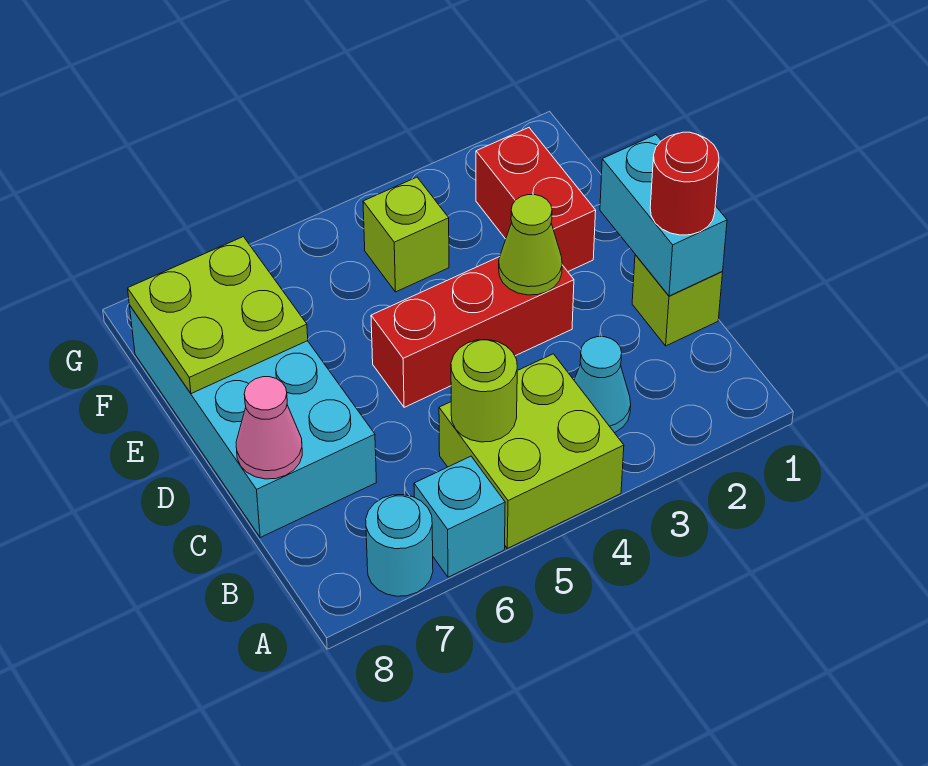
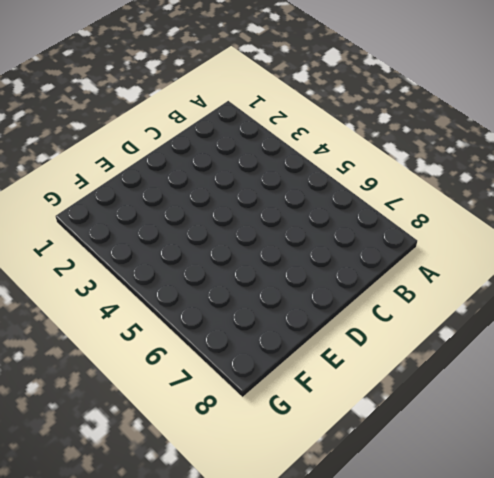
none -> lime 2x2 brick [439,354,624,548]
none -> cyan 1x1 brick [414,456,505,577]
none -> cyan 1x1 round brick [366,495,433,596]

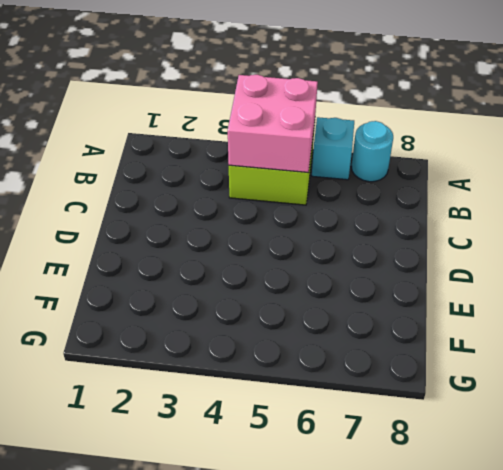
pink 2x2 brick [228,75,318,173] -> lime 1x1 round brick [451,340,517,442]
none -> cyan 1x1 cone [574,337,631,433]
none -> lime 1x1 brick [632,255,723,346]
none -> cyan 2x4 brick [130,306,376,538]

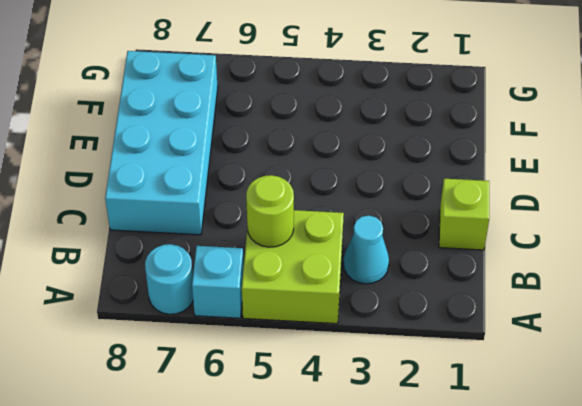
none -> red 1x3 brick [371,257,574,407]
none -> red 1x2 brick [476,128,596,271]
none -> lime 1x1 brick [363,177,449,292]

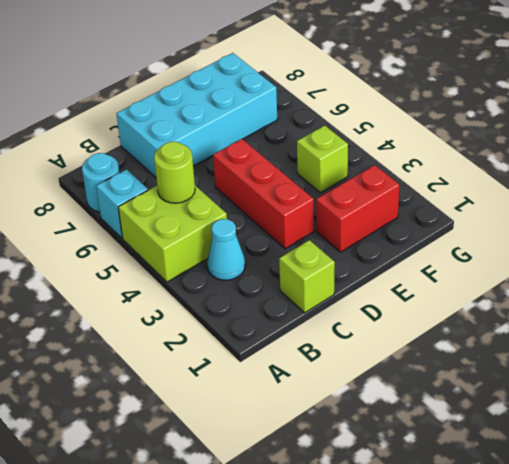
none -> cyan 1x2 brick [600,135,727,296]
none -> pink 1x1 cone [236,377,302,479]
none -> lime 1x1 cone [499,195,562,295]

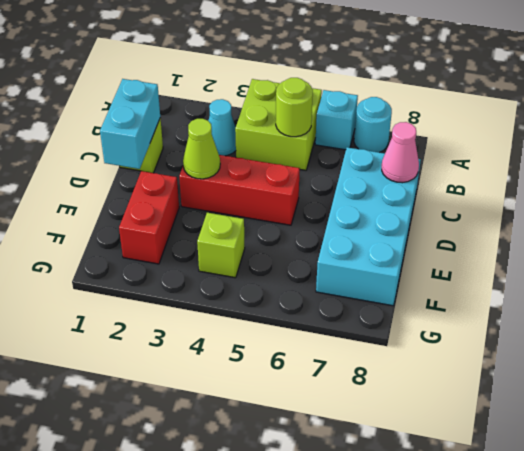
none -> lime 2x2 plate [128,237,308,394]
none -> red 1x1 round brick [650,132,719,235]

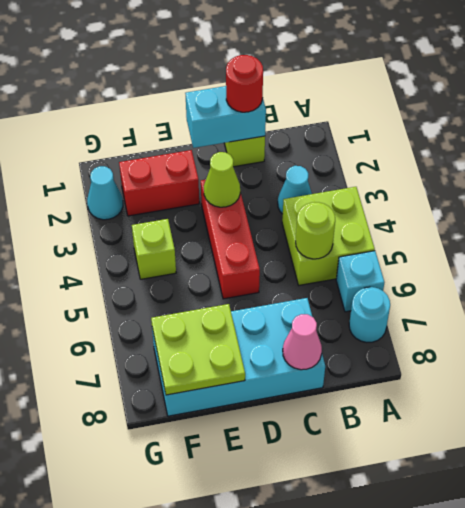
cyan 1x1 cone [87,166,123,220] -> none

